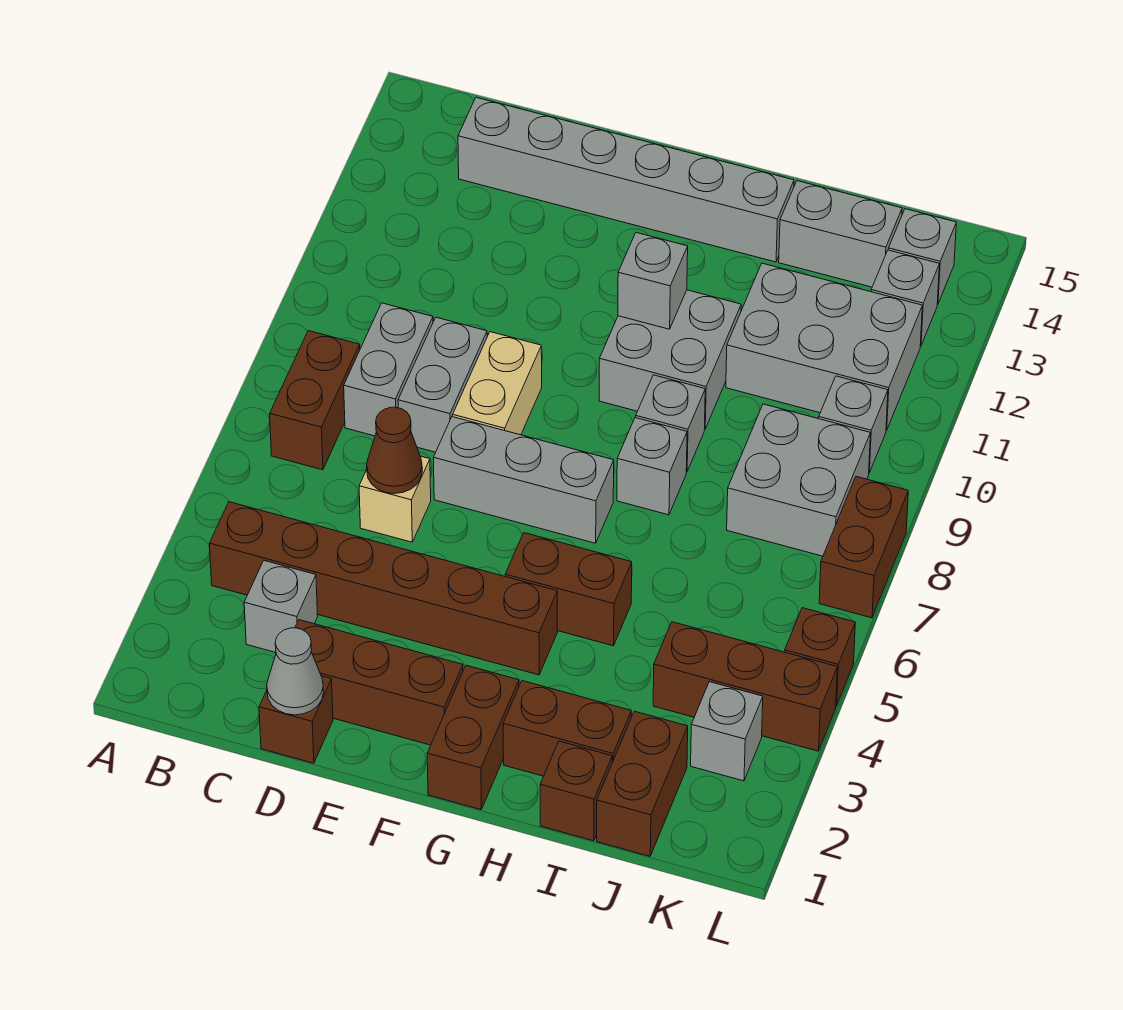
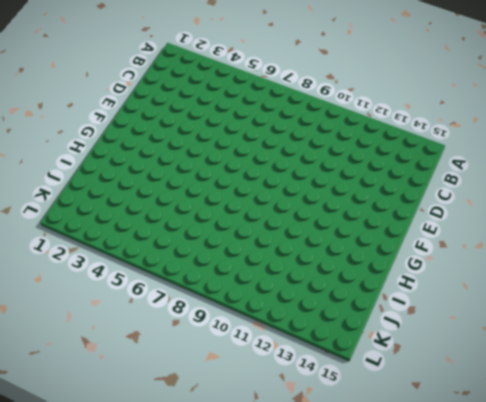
none -> brown 1x6 brick [209,502,557,675]
none -> brown 1x2 brick [270,331,360,470]
none -> grey 1x1 brick [244,561,318,653]
none -> grey 1x2 brick [344,303,433,436]

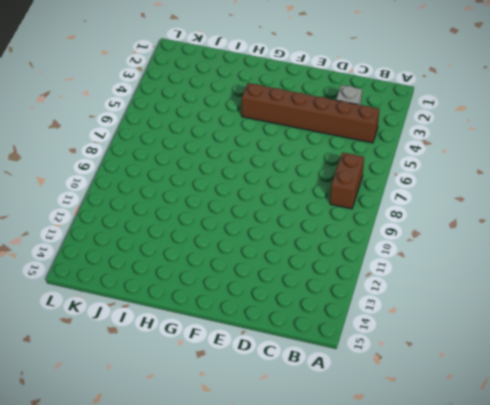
none -> grey 1x2 brick [344,303,433,436]
none -> grey 1x6 brick [458,97,794,262]
none -> brown 1x1 brick [259,676,333,763]
none -> brown 1x3 brick [295,620,463,745]

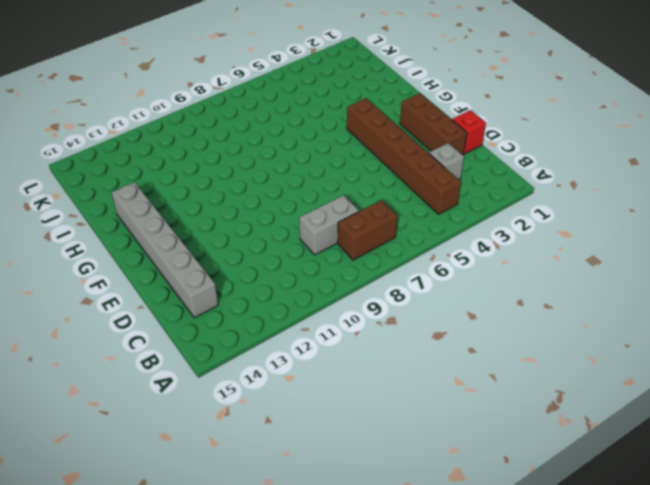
red 1x1 brick [452,110,486,154] -> brown 1x1 brick [259,676,333,763]
none -> tan 1x1 brick [359,456,431,542]
none -> grey 1x2 brick [398,317,487,452]
none -> grey 1x3 brick [433,417,614,543]
none -> tan 1x2 brick [453,332,542,435]

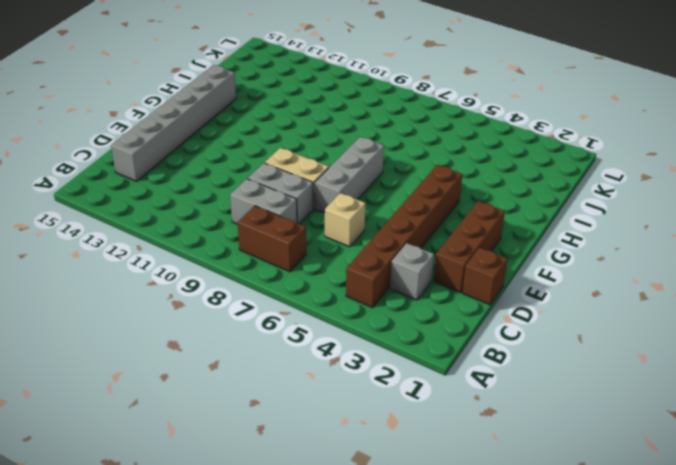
none -> brown 1x2 brick [427,665,519,810]
none -> brown 1x2 brick [505,533,632,646]
none -> grey 2x2 brick [599,290,741,429]
none -> brown 1x2 brick [503,681,631,776]

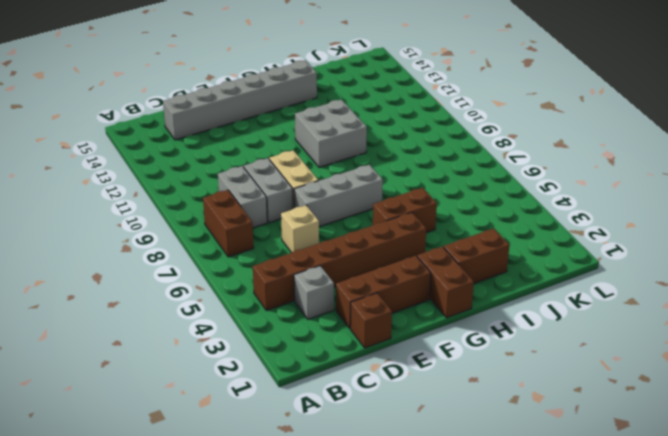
none -> grey 1x1 brick [617,418,687,515]
none -> grey 1x1 brick [636,375,705,472]
none -> brown 1x1 brick [540,741,612,841]
none -> grey 2x3 brick [726,263,922,430]

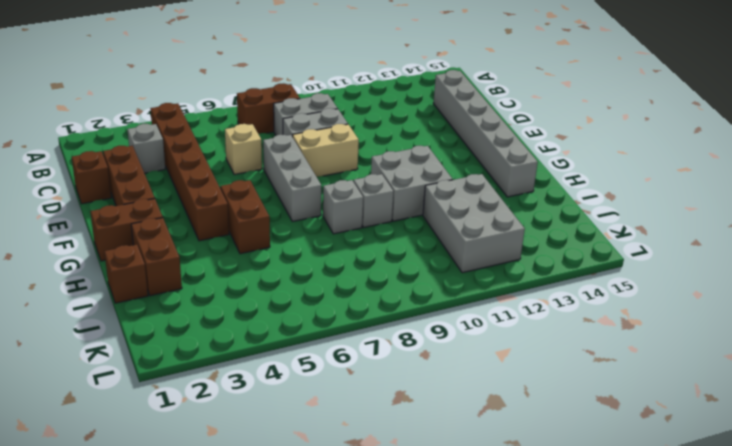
none -> grey 1x2 brick [779,181,902,287]
none -> brown 1x2 brick [597,711,688,856]
none -> brown 1x3 brick [653,622,837,751]
none -> grey 2x2 brick [727,404,870,556]

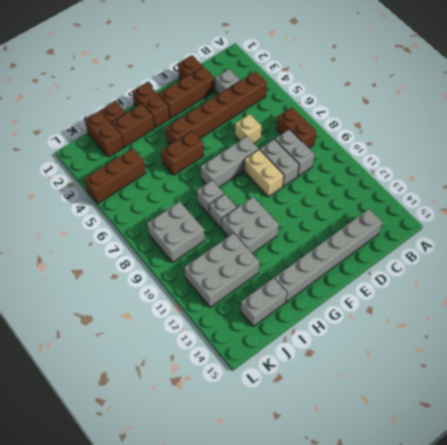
none -> grey 1x1 brick [691,682,763,781]
none -> grey 1x1 brick [819,376,888,473]
none -> grey 1x1 brick [871,250,940,346]
none -> grey 1x1 brick [888,209,956,304]

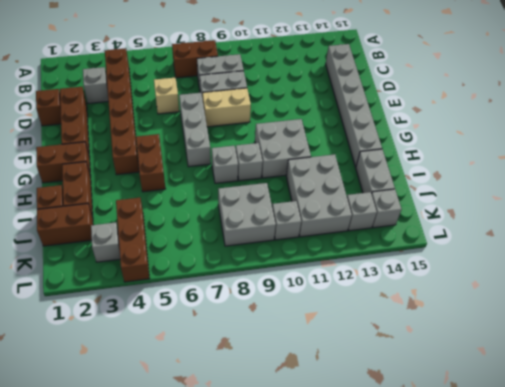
none -> brown 1x1 brick [785,608,855,706]
none -> brown 1x2 brick [819,477,908,618]
none -> grey 1x1 cone [267,628,324,715]
none -> brown 1x1 cone [367,407,422,494]

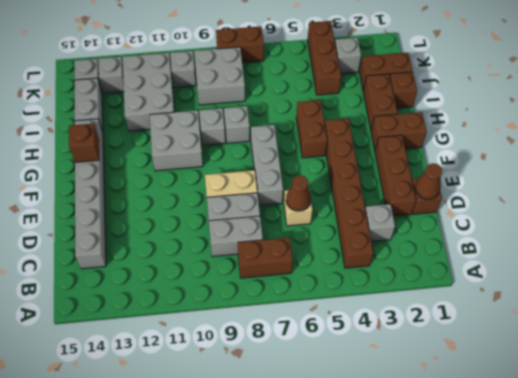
brown 1x1 cone [415,163,442,199] -> grey 1x1 cone [267,628,324,715]
brown 1x1 brick [69,124,99,162] -> brown 1x1 brick moved to [785,608,855,706]
none -> grey 1x1 brick [618,233,688,329]

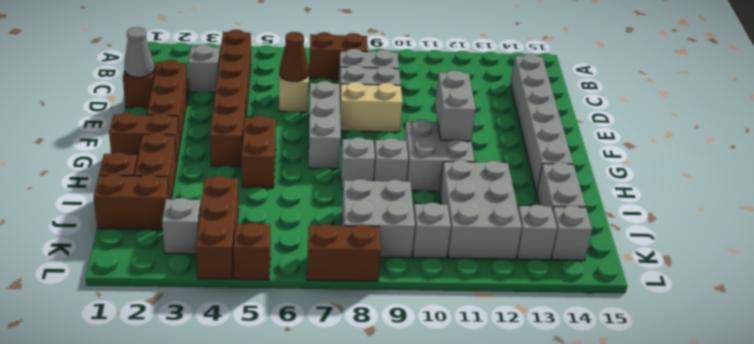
grey 1x2 brick [435,70,476,141] -> grey 1x1 brick [618,233,688,329]

